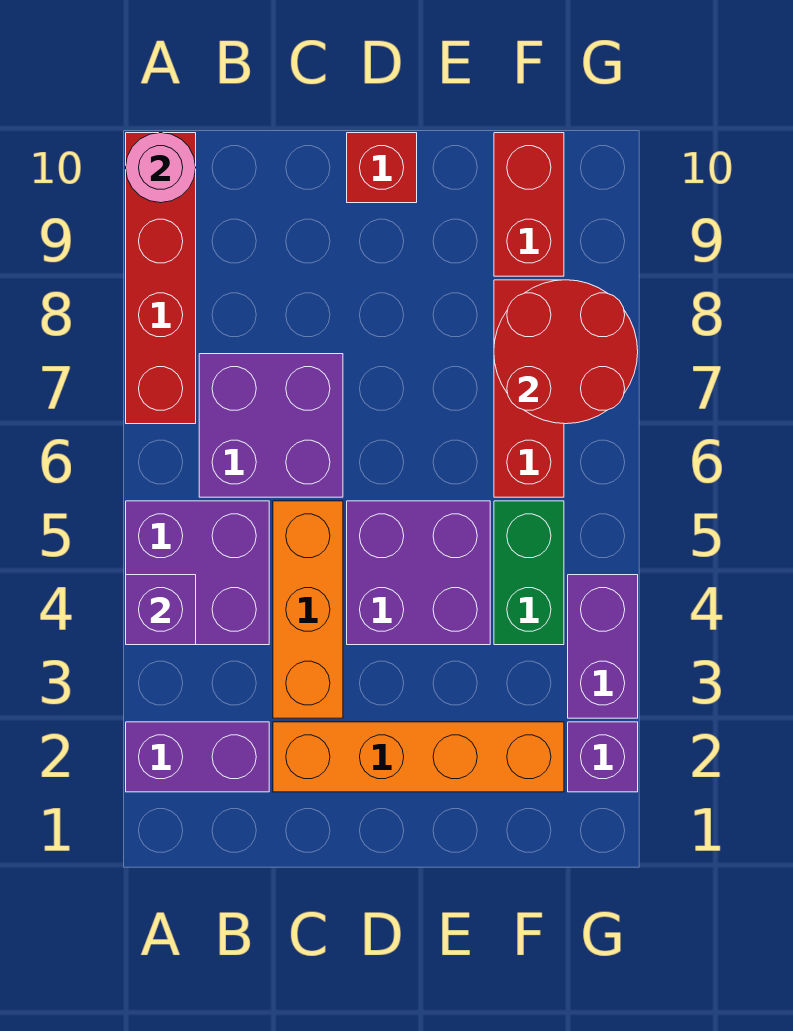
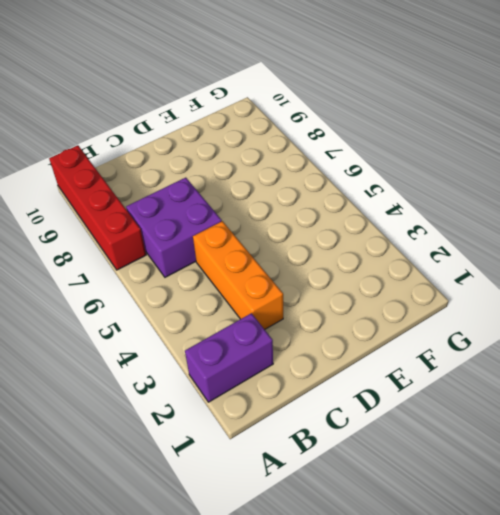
none -> purple 2x2 brick [126,501,269,645]
none -> orange 1x4 brick [273,722,564,792]
none -> purple 2x2 brick [347,501,490,645]

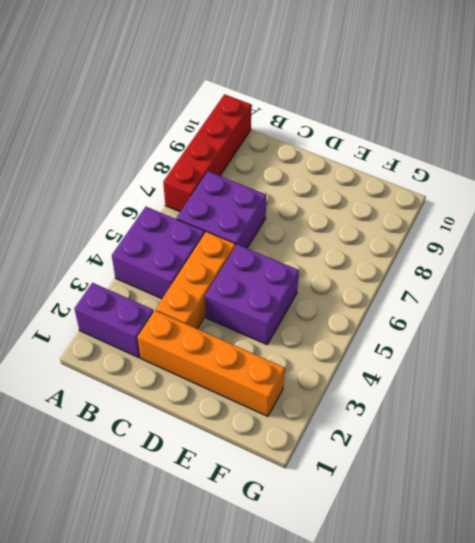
none -> red 1x1 brick [347,133,417,203]
none -> green 1x2 brick [494,501,564,645]
none -> red 1x3 brick [494,280,564,497]

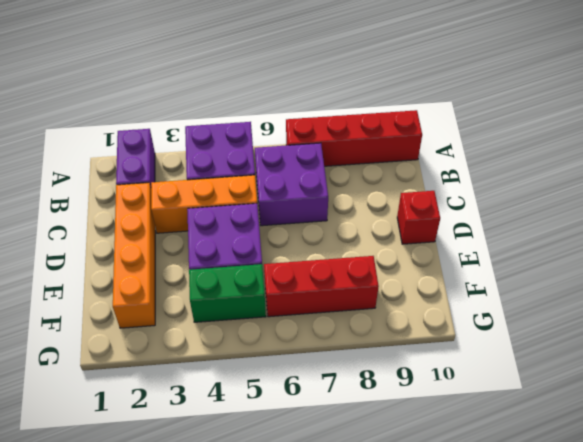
none -> red 1x2 brick [494,133,564,276]
none -> purple 1x1 brick [568,722,638,792]
none -> purple 1x2 brick [568,575,638,718]

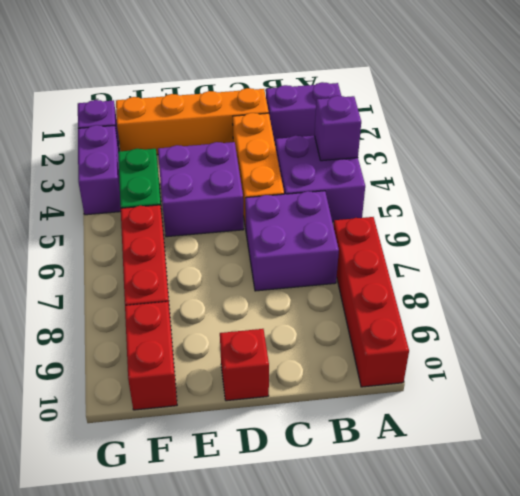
none -> pink 1x1 round brick [126,133,196,203]
none -> red 2x2 round brick [494,280,638,424]

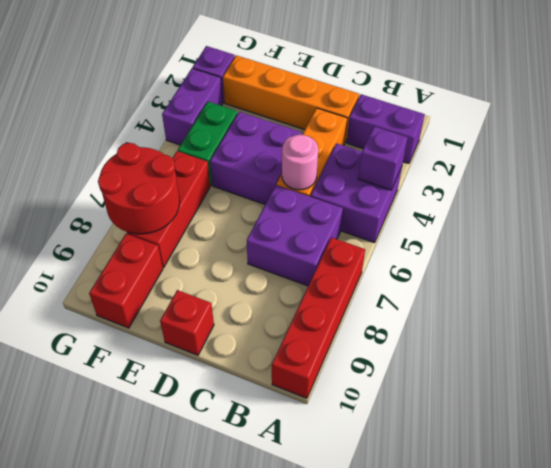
pink 1x1 round brick [282,135,318,190] -> pink 1x1 round brick moved to [126,133,196,203]

